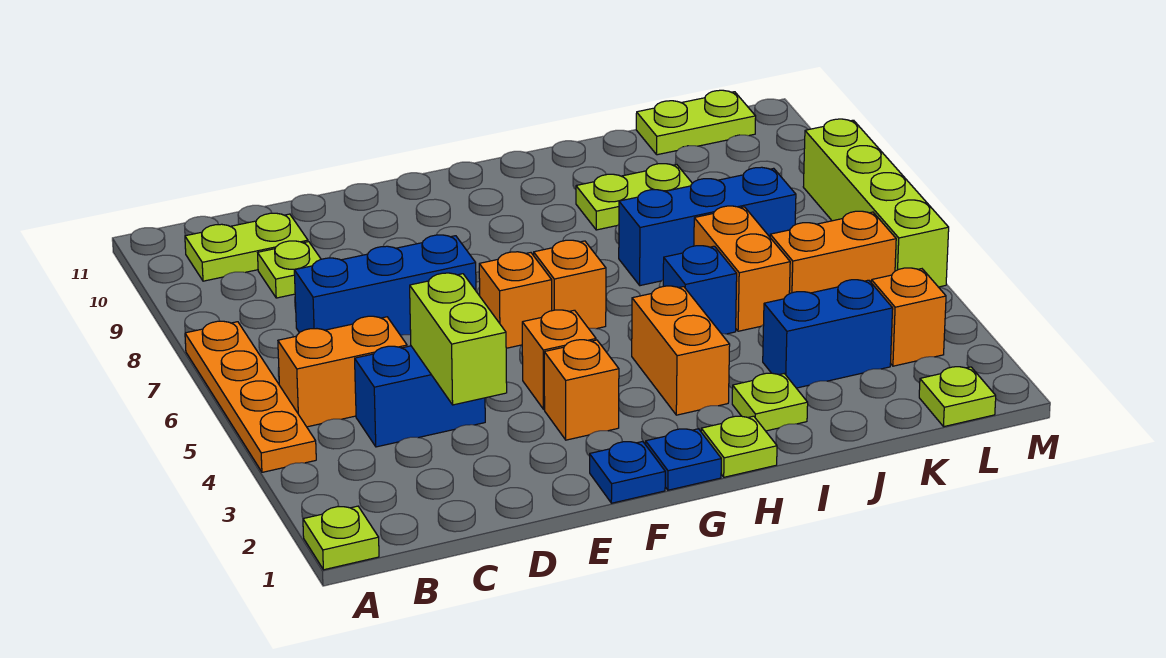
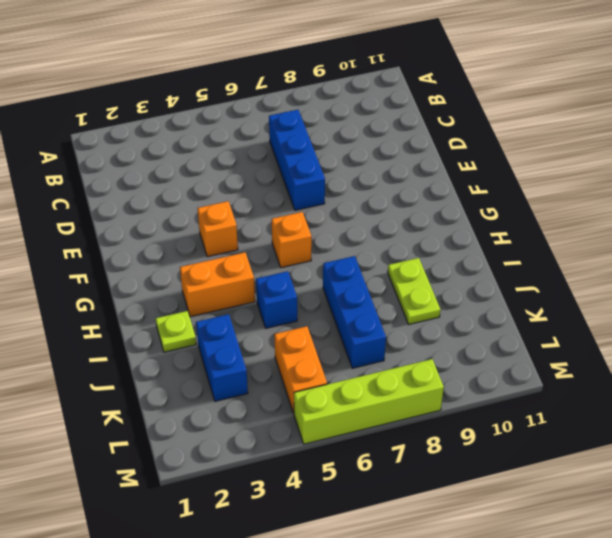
none -> lime 1x1 plate [303,506,379,570]
none -> orange 1x4 plate [185,321,316,472]
none -> orange 1x2 brick [278,316,407,427]

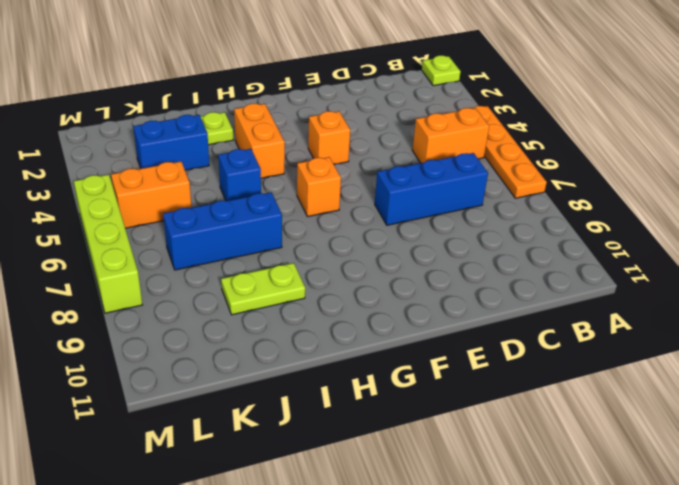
none -> lime 1x2 plate [185,213,308,281]
none -> blue 1x2 brick [355,346,485,447]
none -> lime 1x1 plate [258,241,321,298]

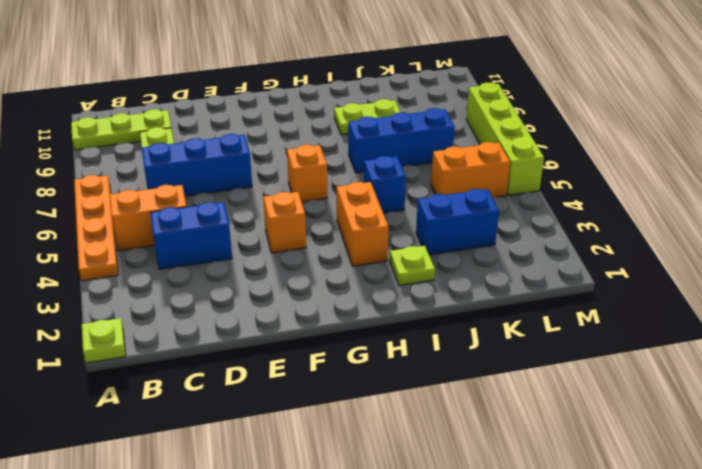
lime 1x3 plate [71,109,171,150] -> lime 1x2 plate [185,213,308,281]
none -> blue 1x1 plate [590,442,665,503]
none -> orange 1x1 brick [544,340,619,440]
none -> orange 1x1 brick [479,252,552,348]

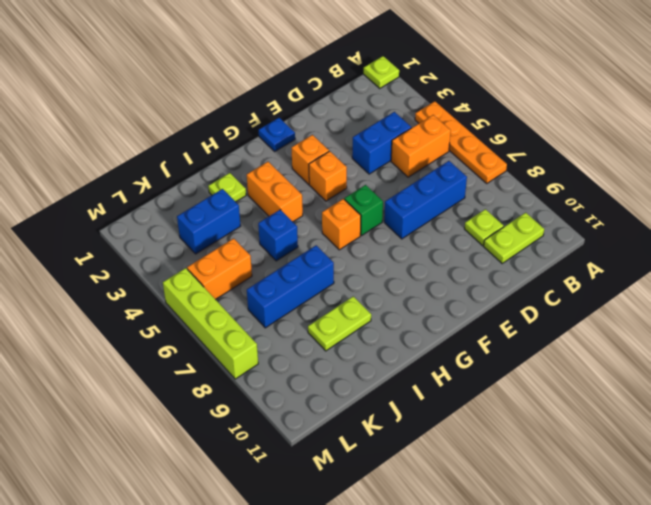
green 1x1 brick [344,185,383,235] -> orange 1x1 brick [479,252,552,348]
none -> blue 1x1 plate [646,429,721,490]
none -> lime 1x1 plate [701,416,777,477]
none -> orange 1x2 brick [694,206,790,331]

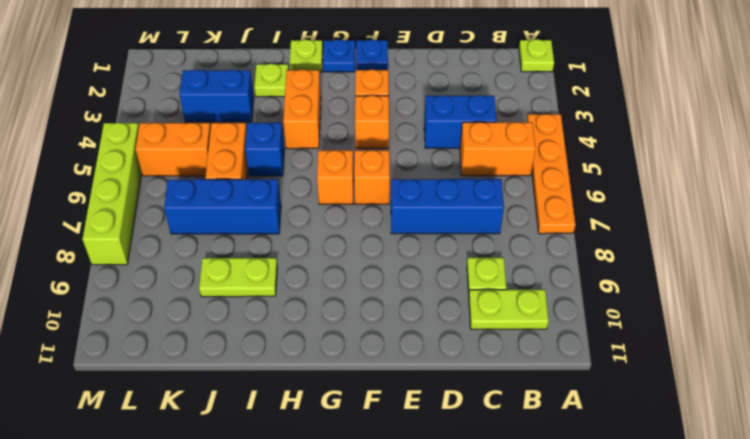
none -> lime 1x2 plate [636,90,756,155]
none -> lime 1x1 plate [919,367,996,427]
none -> orange 1x1 brick [871,268,946,366]

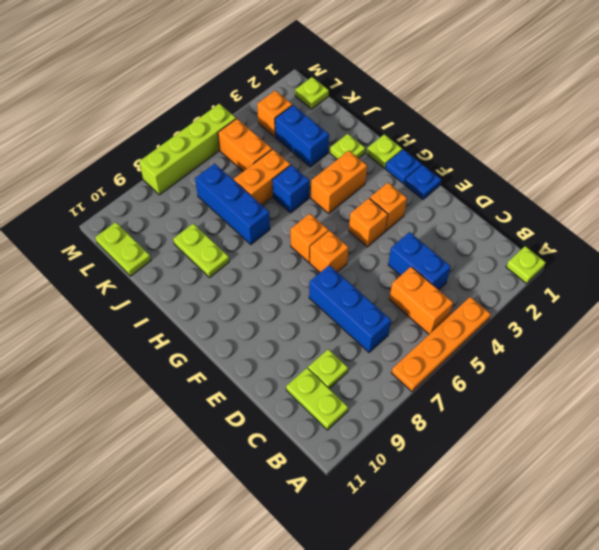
none -> lime 1x2 brick [410,273,507,405]

